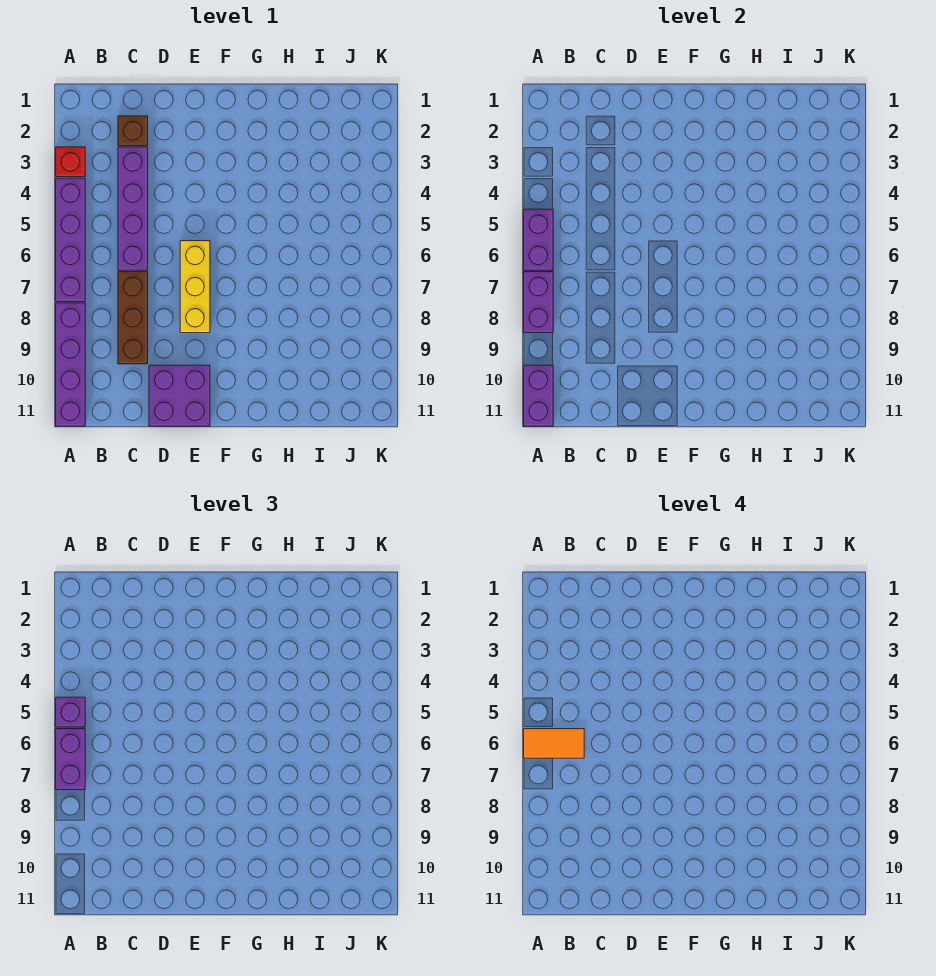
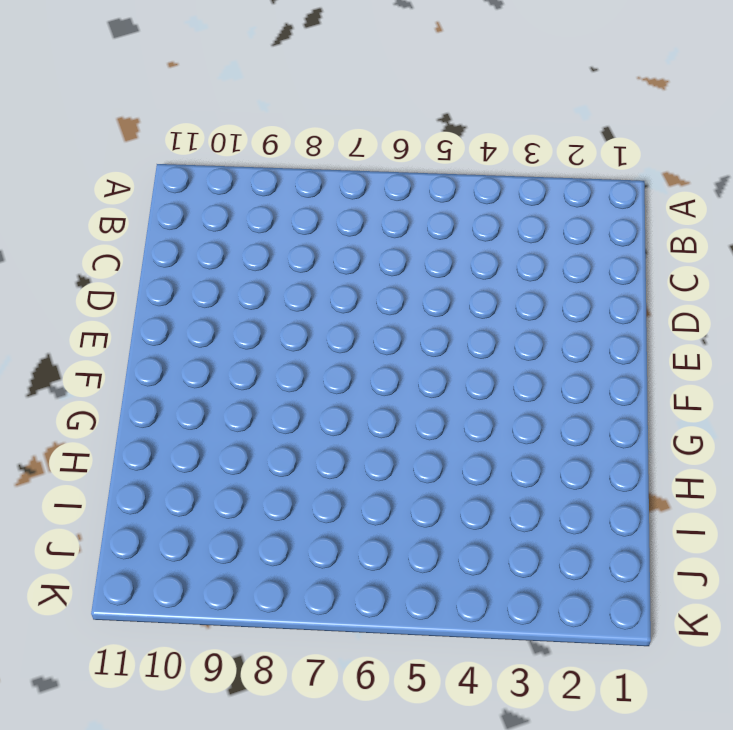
none -> red 1x1 brick [56,147,85,177]
none -> purple 1x4 brick [56,178,85,302]
none -> purple 1x4 brick [56,303,85,426]

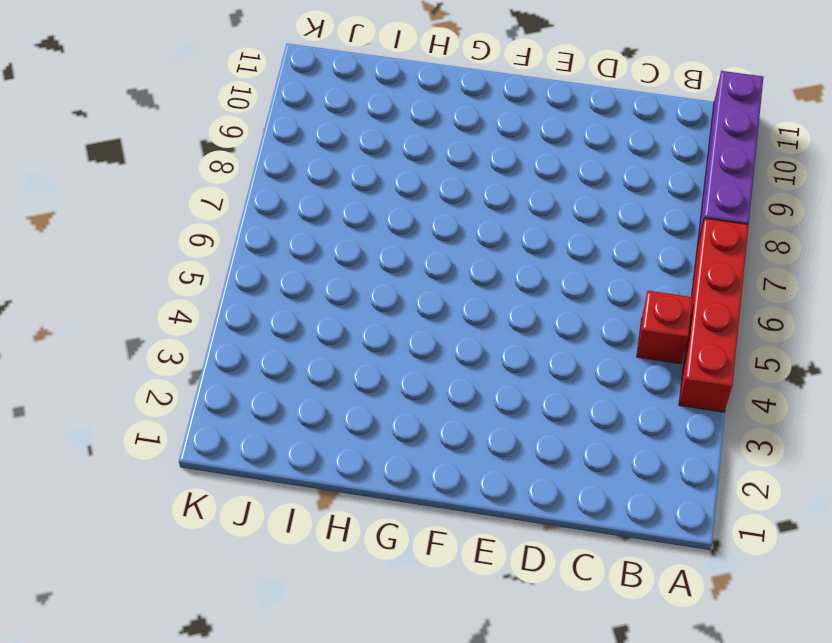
red 1x4 brick [679,218,749,412] -> purple 1x4 brick [56,178,85,302]
red 1x1 brick [637,291,693,364] -> red 1x1 brick moved to [56,147,85,177]
none -> brown 1x1 brick [118,116,148,146]
none -> purple 1x4 brick [118,147,148,270]
none -> brown 1x3 brick [118,272,148,364]

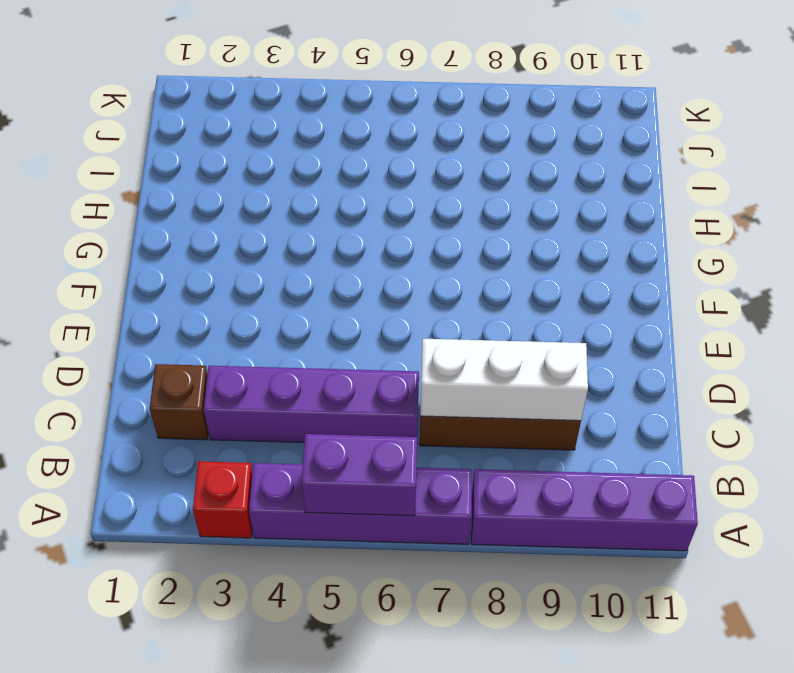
white 1x3 brick [420,339,588,421] -> none
none -> purple 2x2 brick [149,365,210,426]
none -> yellow 1x3 brick [180,241,210,333]
none -> purple 1x2 brick [524,272,553,333]

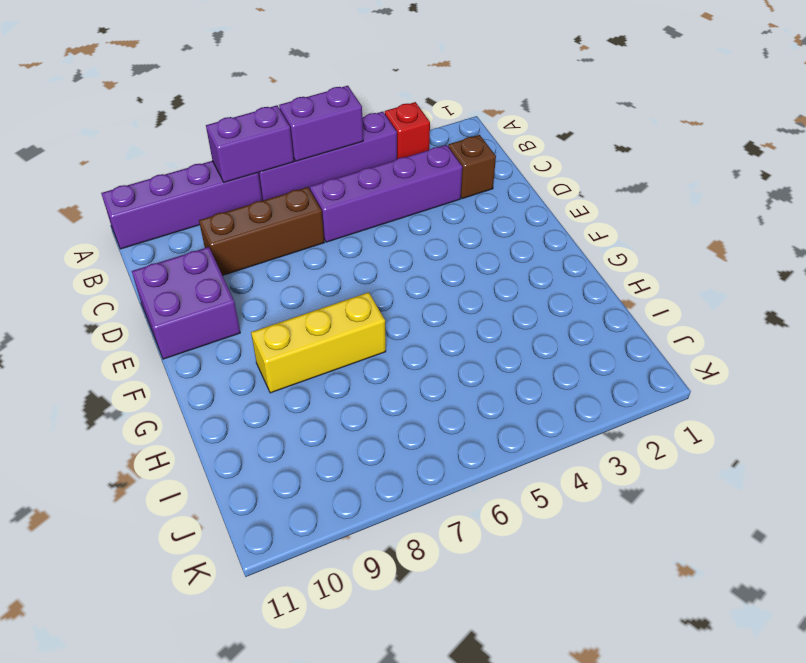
yellow 1x3 brick [251,292,386,393] -> yellow 1x3 brick moved to [180,241,210,333]
none -> purple 1x2 brick [524,365,553,426]
none -> purple 1x1 brick [56,697,85,727]
none -> purple 1x2 brick [56,729,85,790]

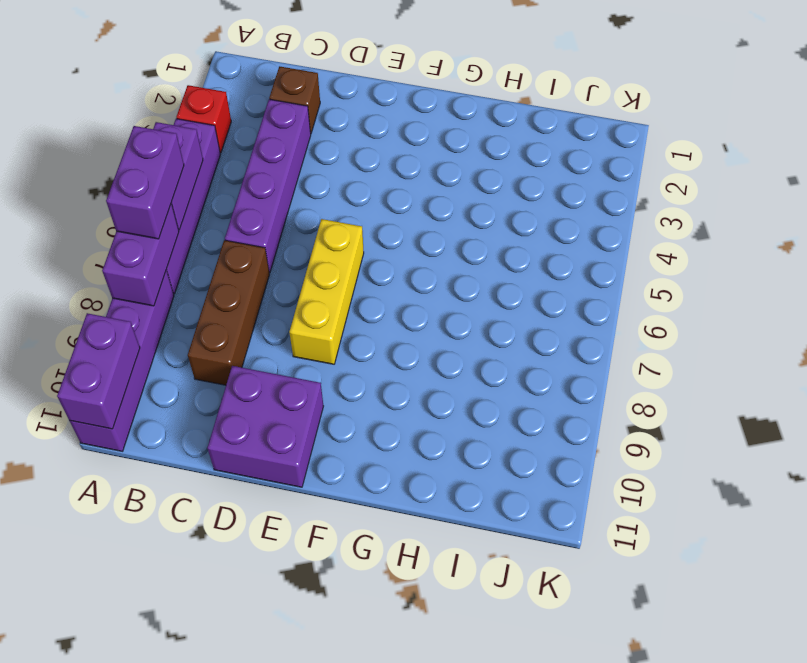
none -> purple 1x1 brick [56,697,85,727]
none -> orange 1x2 tile [524,729,584,758]

